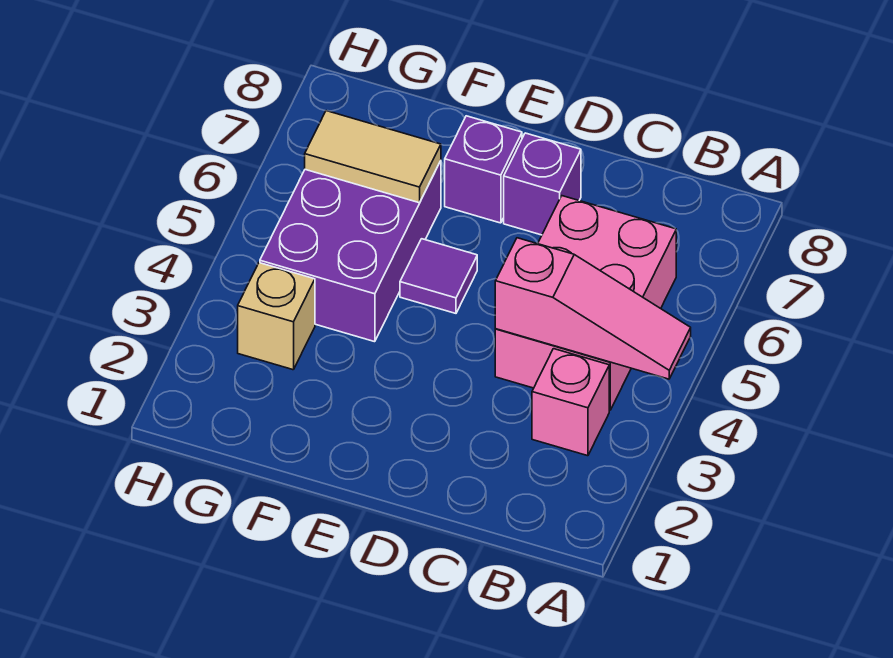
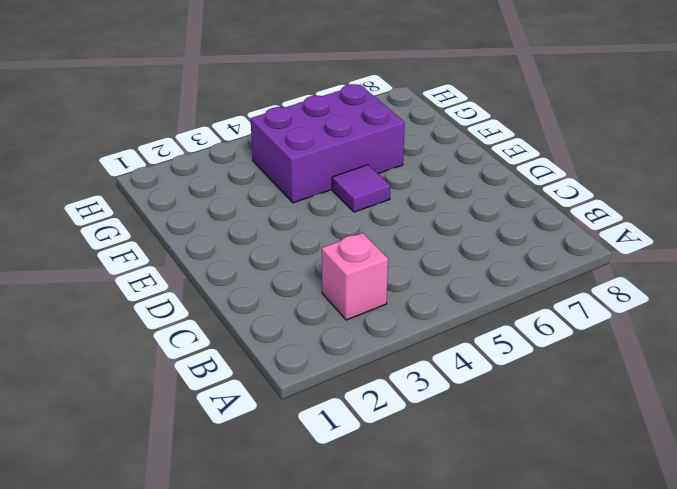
none -> pink 2x3 brick [495,196,676,410]
none -> purple 1x1 brick [504,133,581,235]

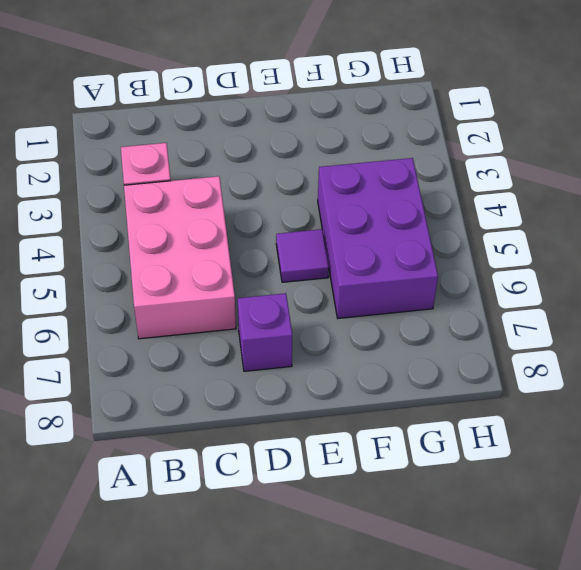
none -> purple 1x1 brick [445,116,522,223]
none -> tan 1x1 brick [238,263,315,370]

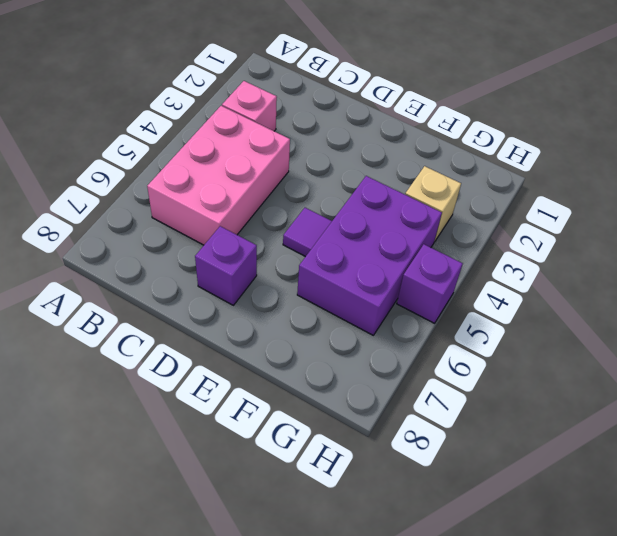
purple 1x1 brick [397,244,463,323] -> purple 1x1 brick moved to [445,116,522,223]
none -> pink 1x3 slope [495,238,691,379]
none -> tan 1x2 tile [305,111,441,203]

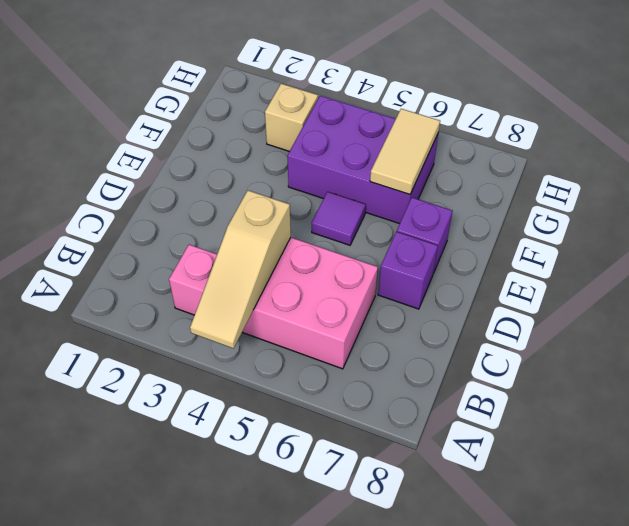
tan 1x3 slope [190,190,291,348] -> pink 1x3 slope [495,238,691,379]

